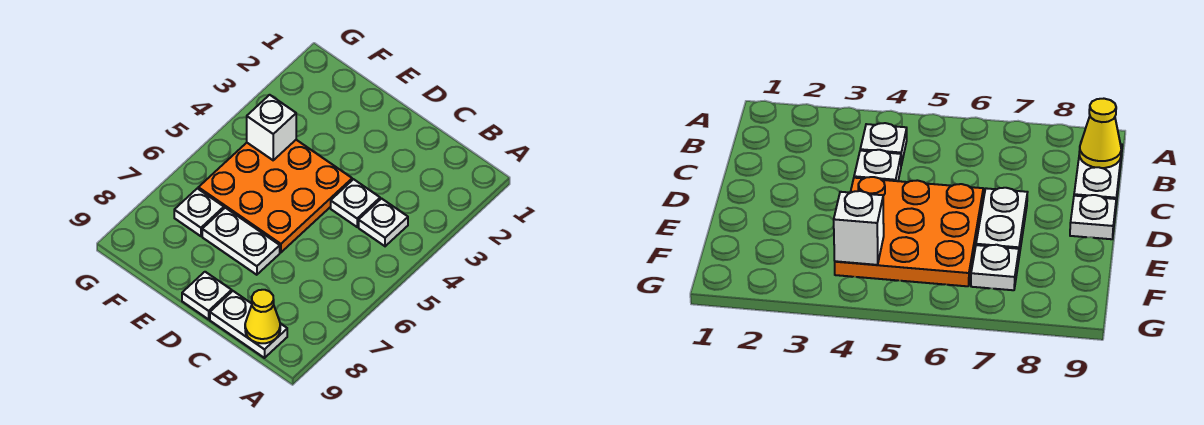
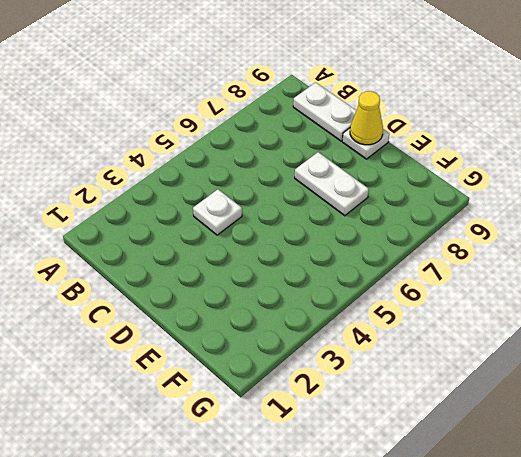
yellow 1x1 cone [350,91,383,145] -> yellow 1x1 cone moved to [245,290,280,343]
none -> white 1x1 plate [359,199,408,246]
none -> orange 3x3 plate [198,140,352,252]

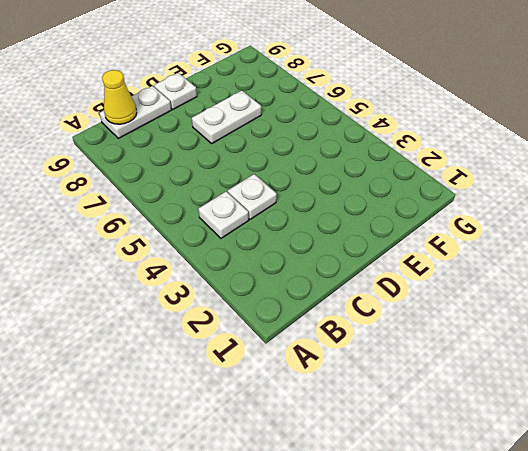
none -> orange 3x3 plate [198,140,352,252]
none -> white 1x1 plate [174,188,224,236]

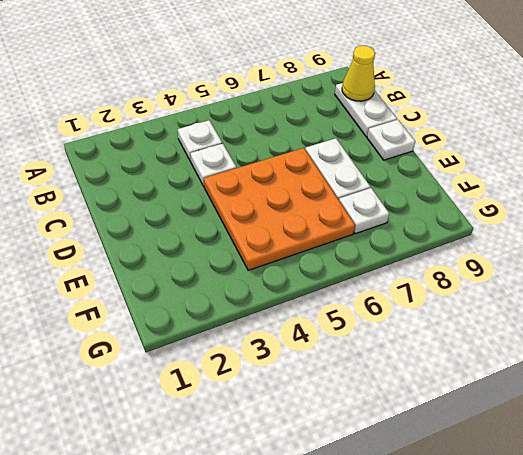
none -> white 1x1 brick [247,95,296,160]

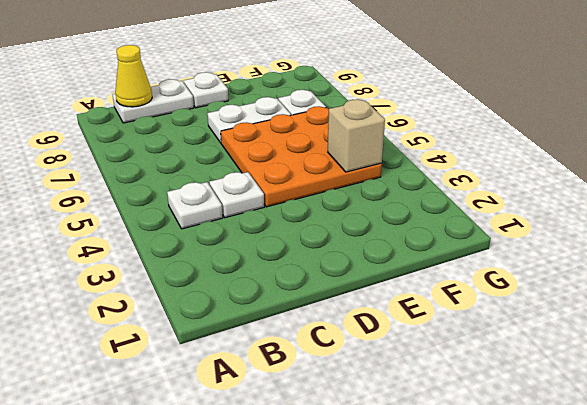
tan 1x1 brick [328,99,385,172] -> white 1x1 brick [247,95,296,160]

